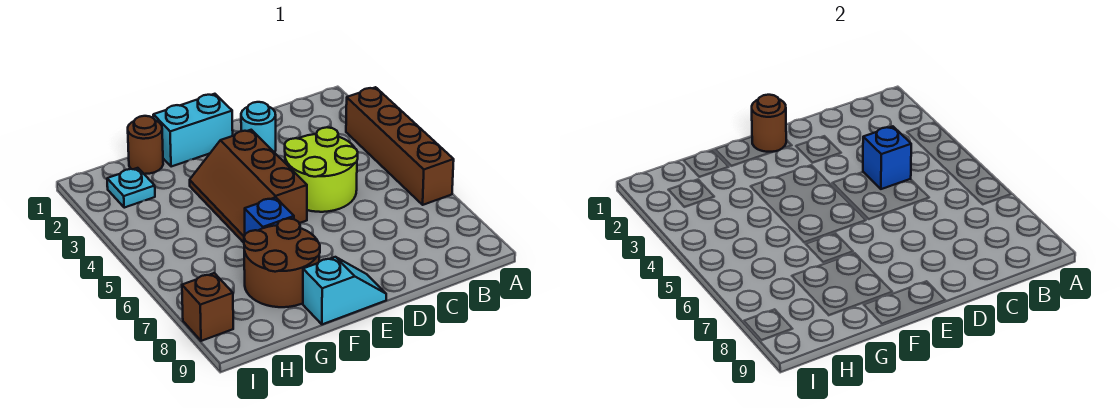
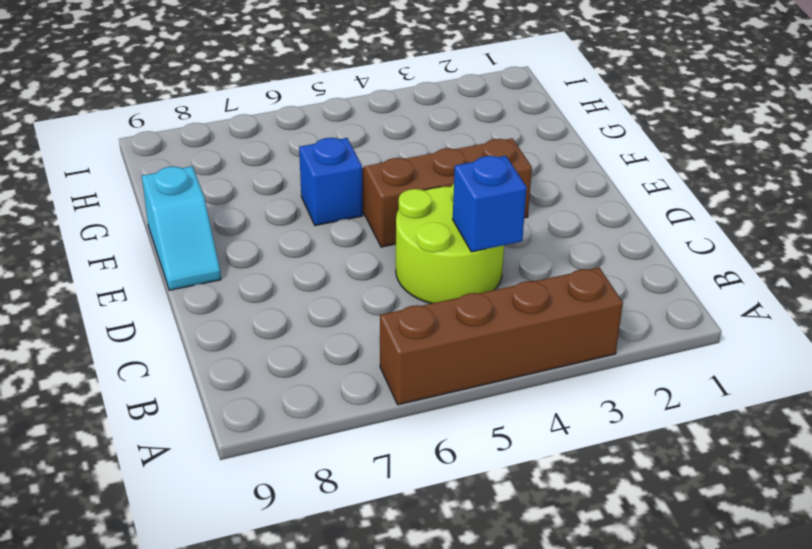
none -> cyan 1x1 round brick [241,102,276,153]
none -> cyan 1x2 brick [153,94,233,167]
none -> brown 2x2 round brick [244,219,320,307]

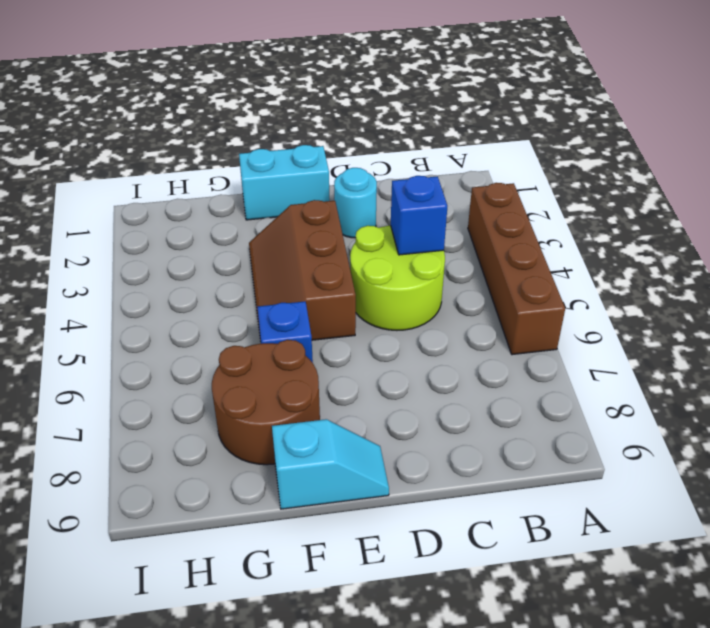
none -> brown 1x1 round brick [128,116,163,174]
none -> cyan 1x1 plate [107,168,155,208]
none -> brown 1x1 brick [182,273,233,341]

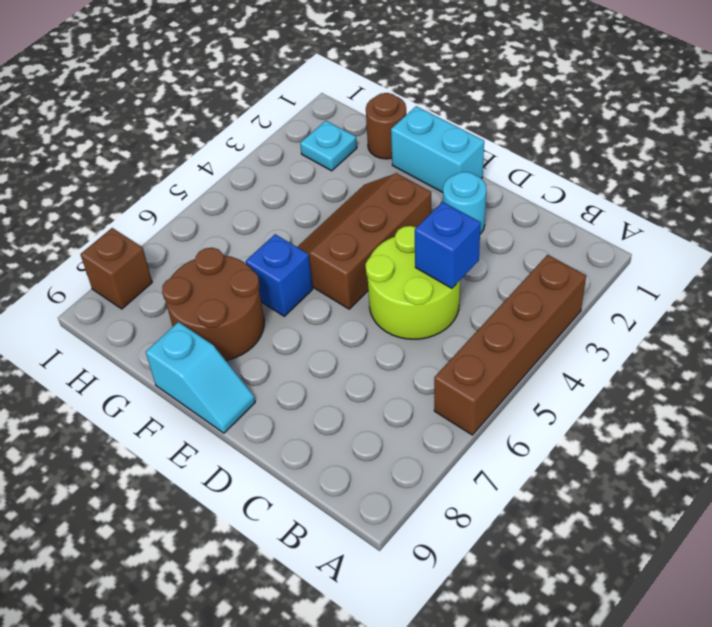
none -> brown 1x1 round brick [752,95,786,152]

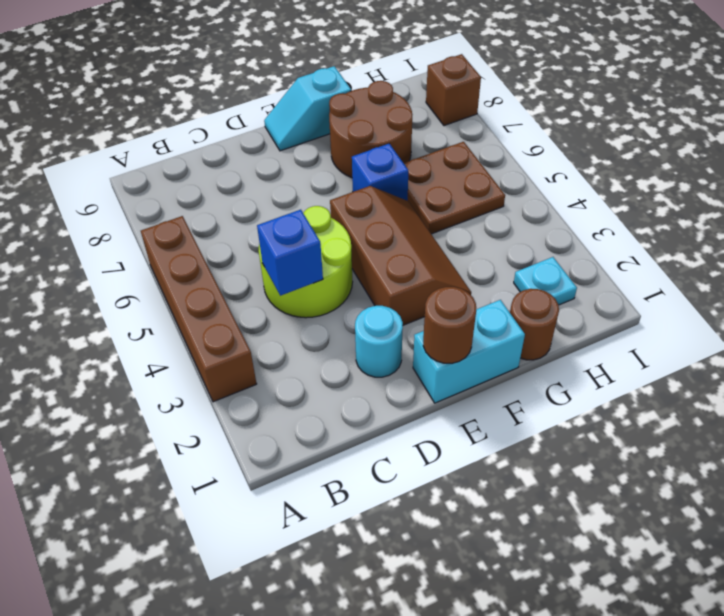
brown 2x2 plate [404,142,505,234] -> none

